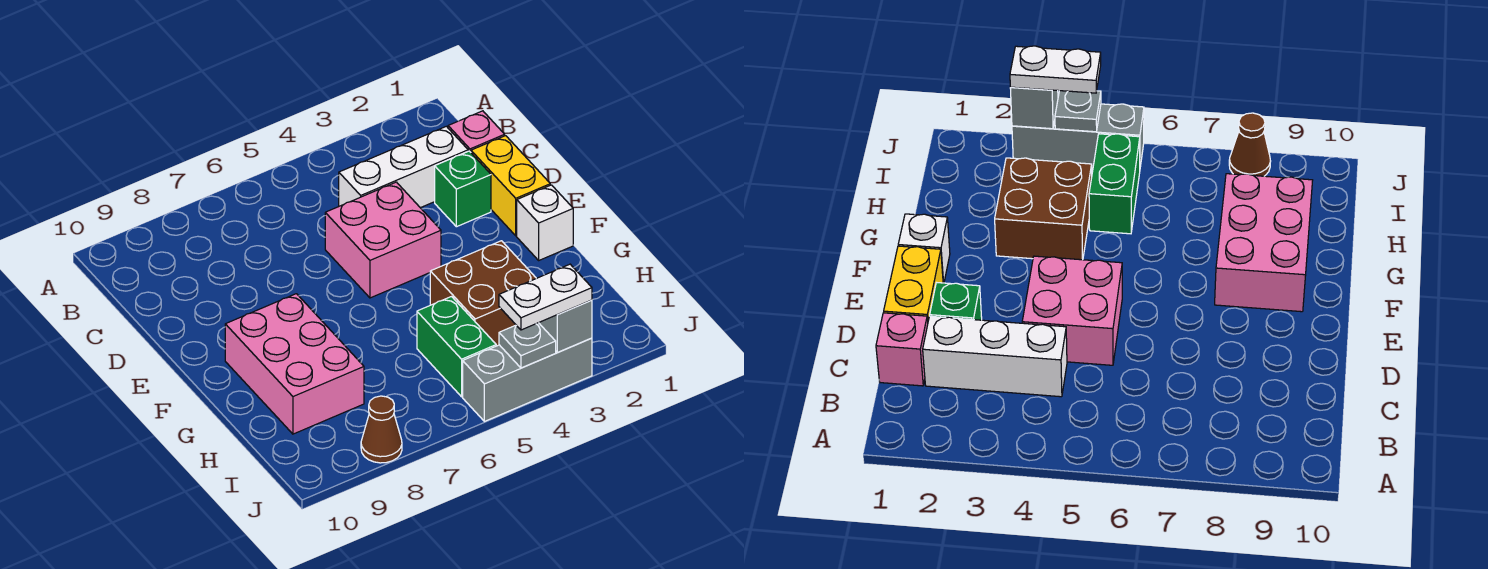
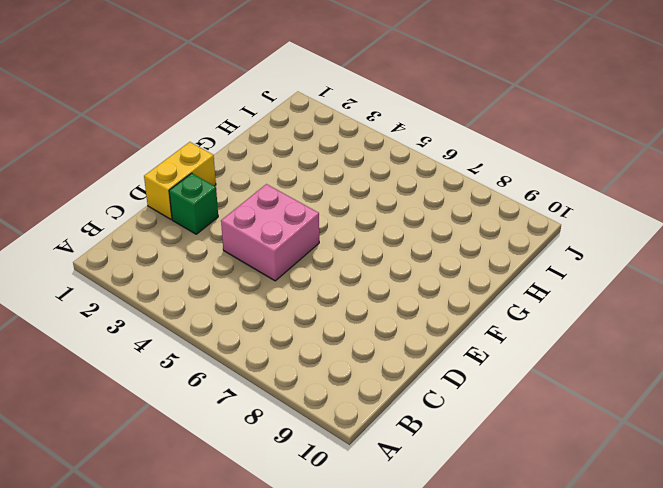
none -> pink 1x1 brick [448,111,505,152]
none -> white 1x3 brick [339,126,468,208]
none -> white 1x1 brick [517,185,573,260]

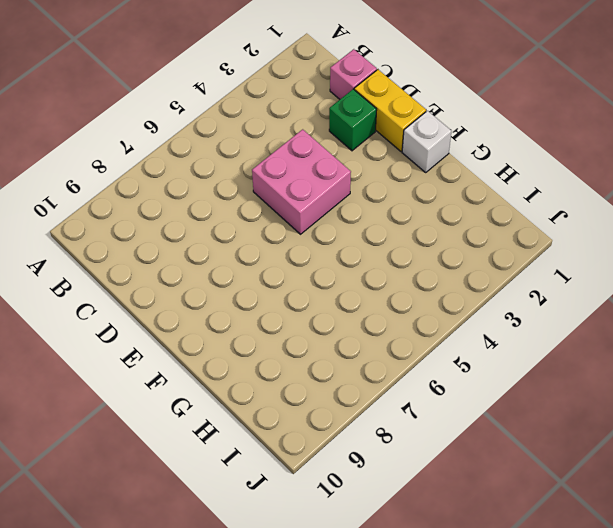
none -> white 1x3 brick [339,126,468,208]
none -> pink 2x3 brick [225,294,364,434]
none -> brown 2x2 brick [430,241,536,346]

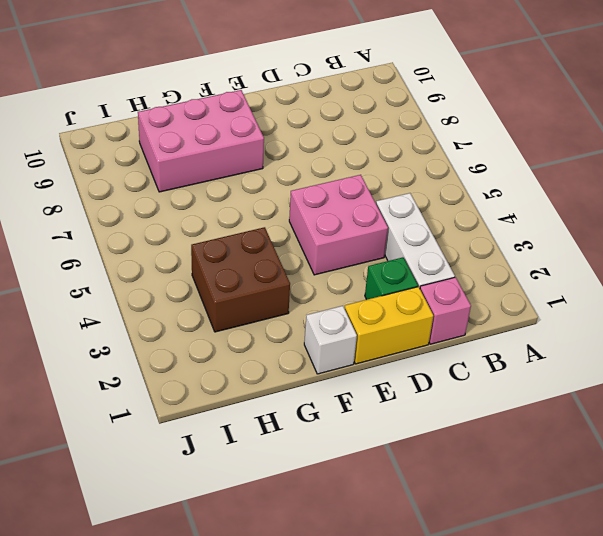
none -> green 1x2 brick [417,297,496,397]
none -> grey 1x3 brick [463,338,592,421]
none -> brown 1x1 cone [361,396,402,463]

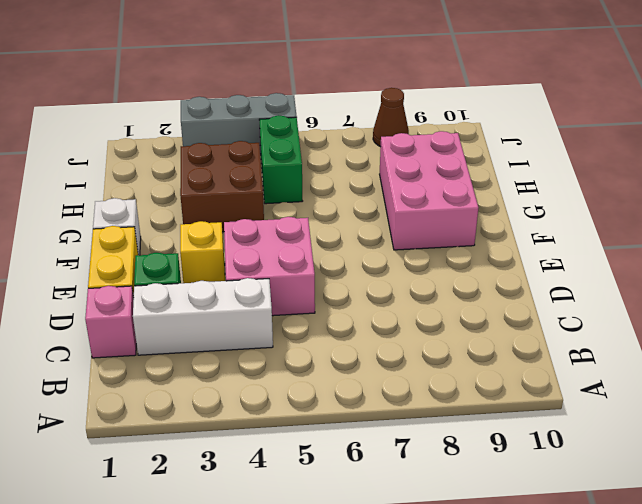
yellow 1x1 brick [180,221,225,283] -> none
none -> grey 1x1 brick [539,300,592,352]
none -> grey 1x1 plate [499,323,556,368]
none -> white 1x2 plate [499,264,592,330]

